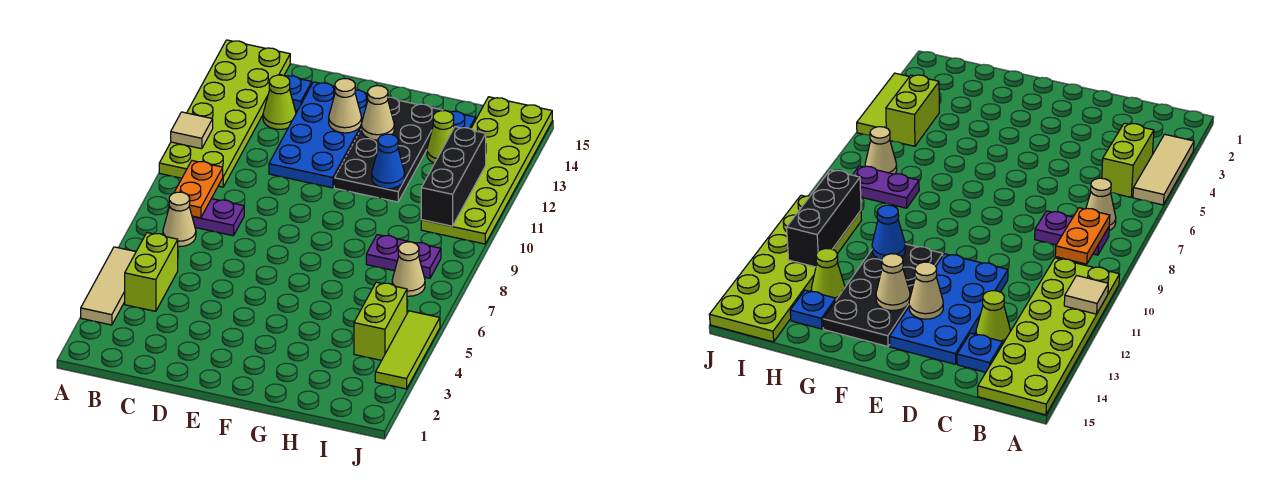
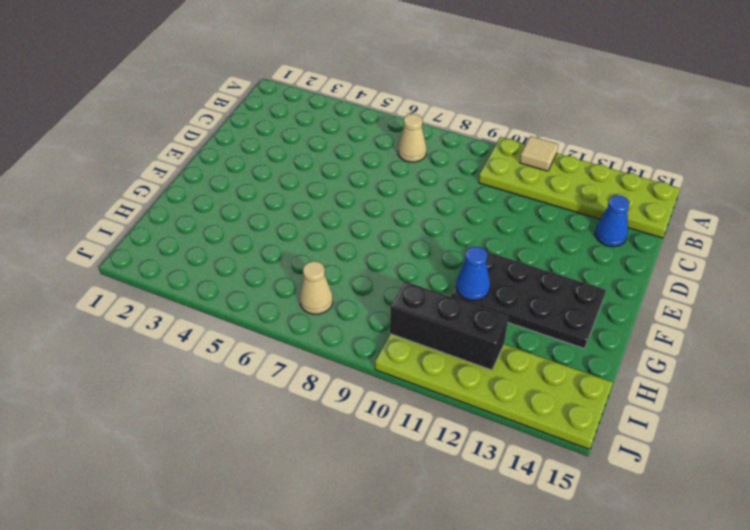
blue 1x1 cone [595,195,629,247] -> blue 1x1 plate [286,76,312,111]
none -> tan 1x3 tile [81,247,136,325]
none -> lime 1x2 brick [125,233,178,311]
none -> purple 1x2 plate [192,199,244,236]

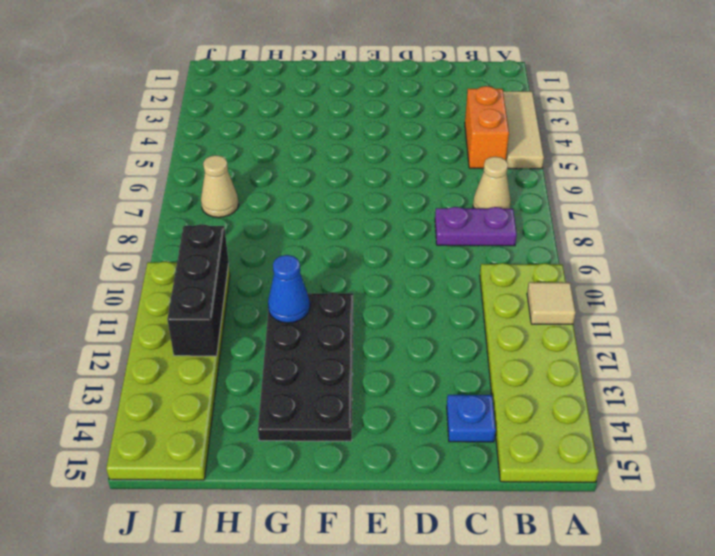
orange 1x2 brick [465,86,509,168] -> lime 1x2 brick [125,233,178,311]
none -> lime 1x1 cone [263,75,296,130]
none -> blue 2x4 plate [269,82,368,188]
none -> purple 1x2 plate [366,235,441,278]

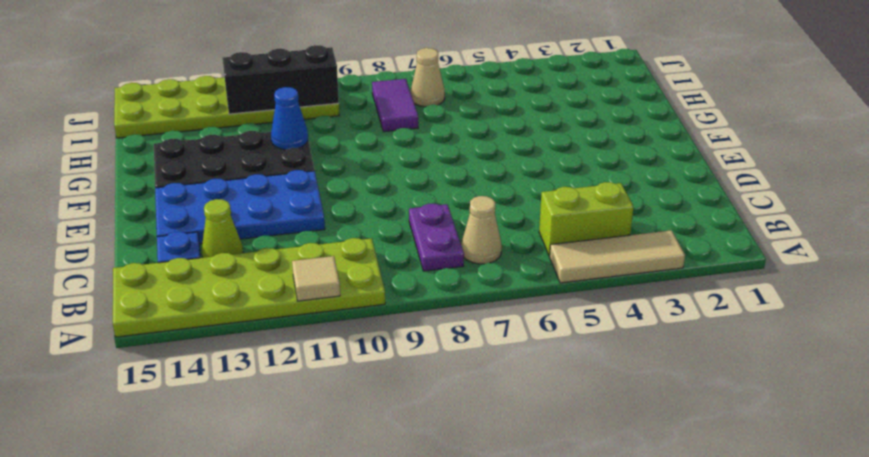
purple 1x2 tile [372,79,418,132] -> purple 1x2 plate [366,235,441,278]
none -> lime 1x1 cone [427,111,454,163]
none -> blue 1x1 plate [449,111,476,129]
none -> lime 1x2 brick [354,282,407,360]

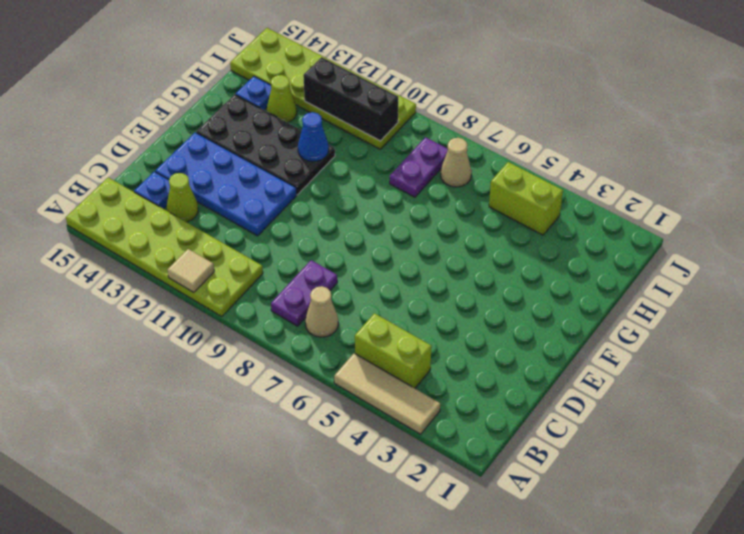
none -> lime 1x3 tile [375,311,440,389]
none -> orange 1x2 plate [174,161,223,218]
none -> tan 1x1 cone [329,79,362,133]

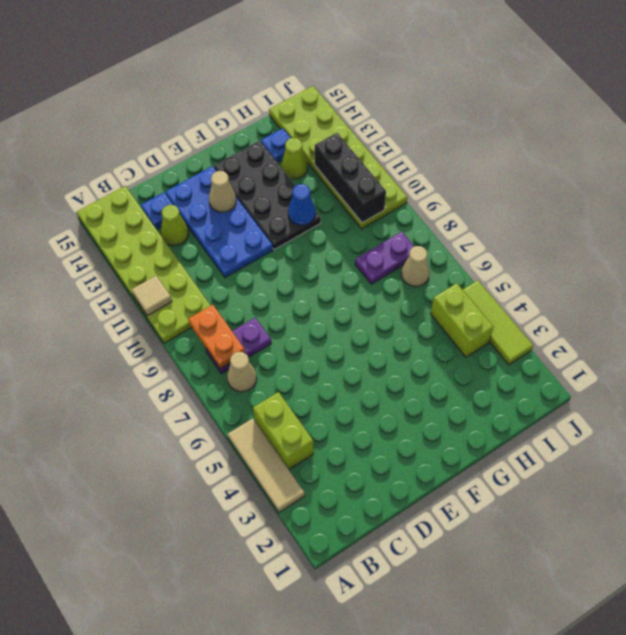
none -> tan 1x1 cone [361,86,394,140]

